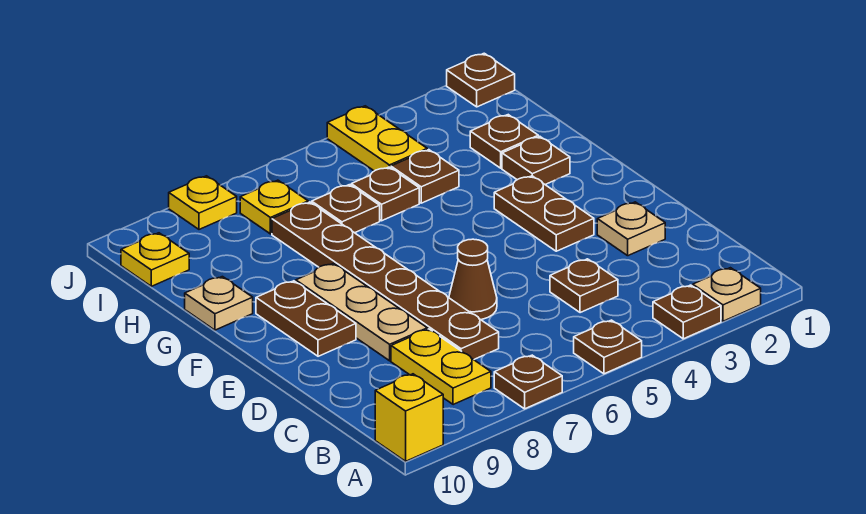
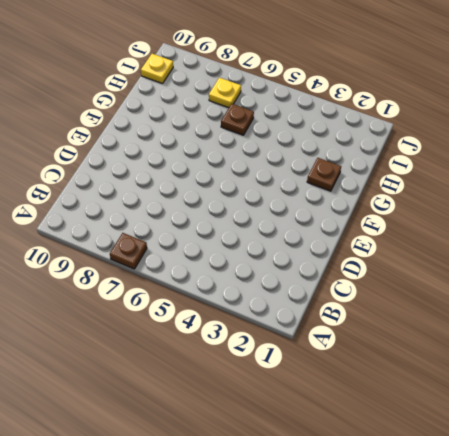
none -> tan 1x1 plate [693,268,761,321]
none -> brown 1x1 plate [653,285,721,339]
none -> brown 1x1 plate [574,320,642,374]

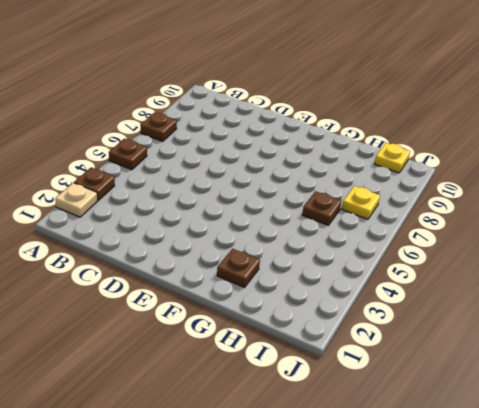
none -> yellow 1x1 brick [375,374,443,461]
none -> yellow 1x2 plate [391,329,491,405]
none -> brown 1x1 plate [550,259,618,313]

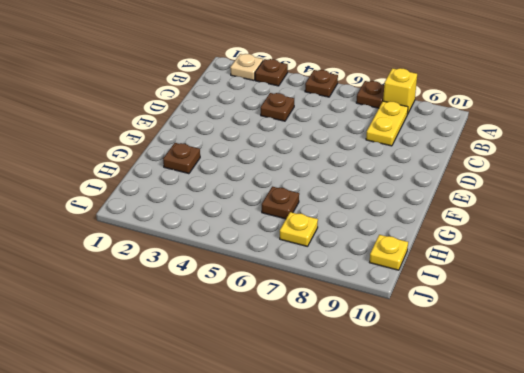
yellow 1x1 brick [383,68,417,113] -> yellow 1x1 brick moved to [375,374,443,461]
none -> brown 1x6 plate [272,202,499,360]
none -> tan 1x1 plate [597,202,665,256]
none -> brown 1x1 cone [449,239,497,320]

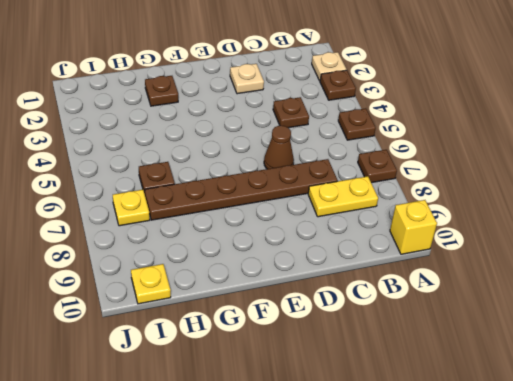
none -> tan 1x3 plate [296,263,427,361]
none -> brown 1x2 plate [494,176,594,251]
none -> brown 1x2 plate [256,281,356,356]

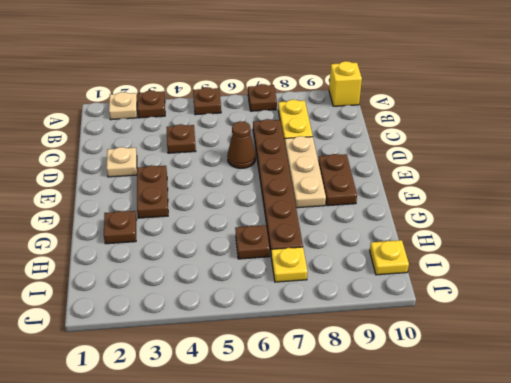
none -> tan 1x1 plate [185,277,253,330]
none -> brown 1x1 plate [470,115,538,168]
none -> brown 1x1 plate [391,150,459,203]

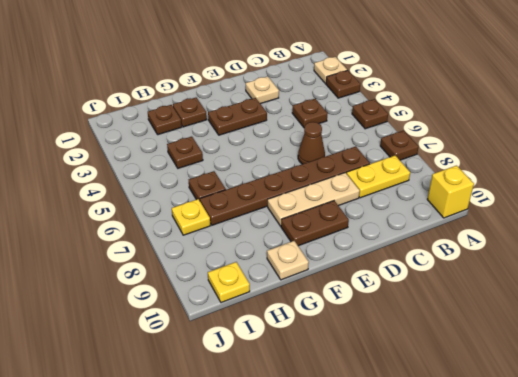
none -> brown 1x1 plate [351,167,419,221]
none -> yellow 1x2 plate [327,106,427,171]
none -> brown 1x1 plate [447,53,515,107]

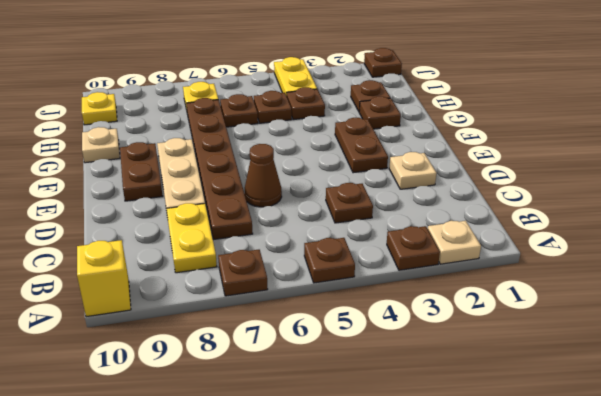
none -> yellow 1x1 plate [169,176,237,229]

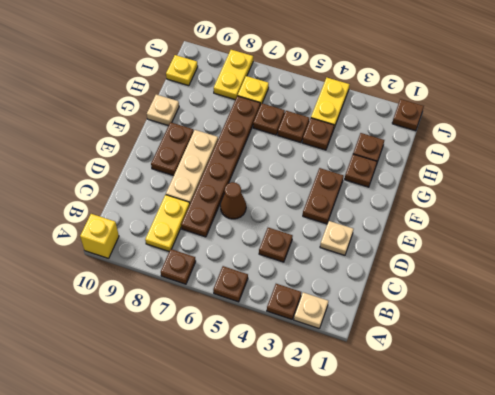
yellow 1x2 plate [214,50,253,100] -> yellow 1x1 plate [169,176,237,229]

